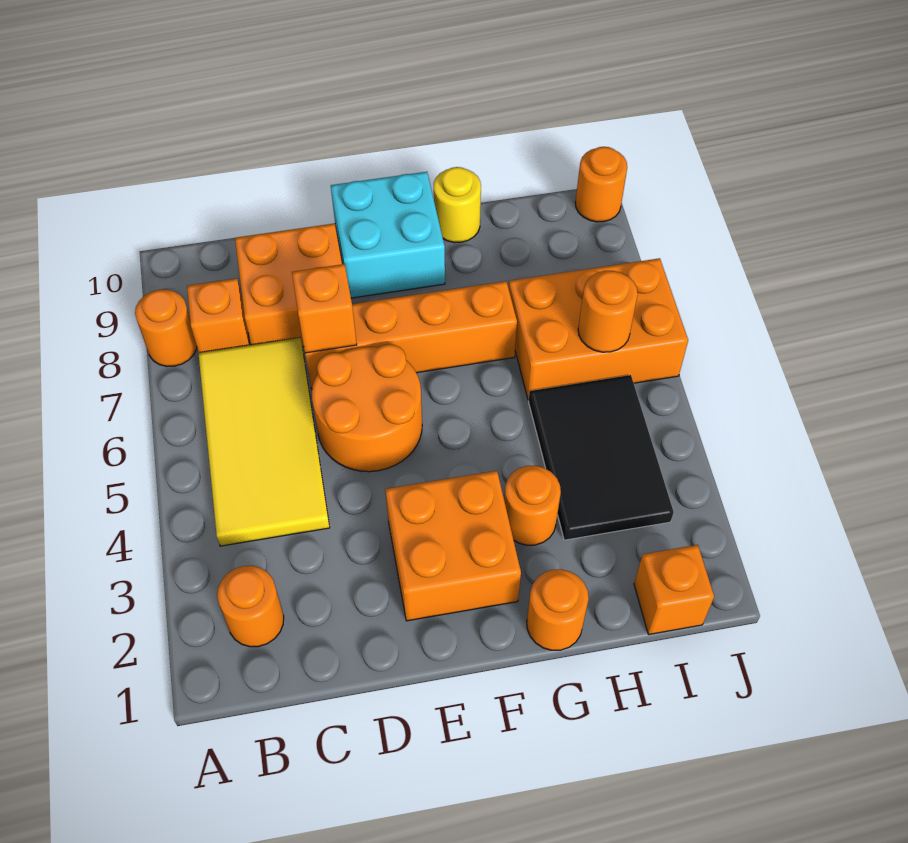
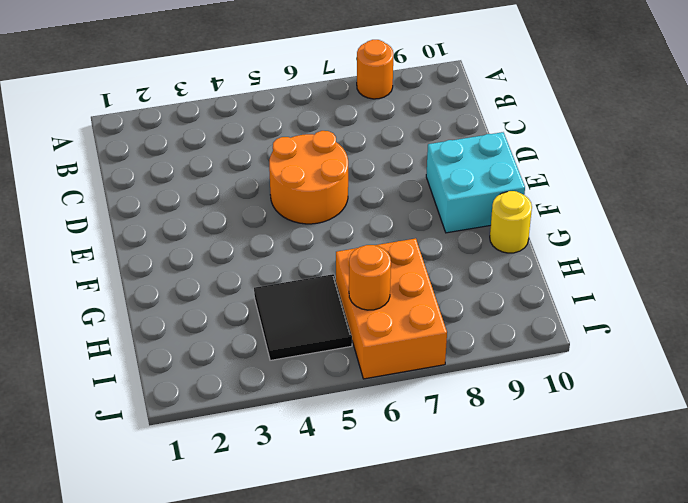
black 2x2 tile [254,274,352,360] -> black 2x3 tile [529,375,674,540]
none -> orange 1x1 round brick [217,566,284,647]
none -> yellow 2x4 tile [198,338,330,546]
none -> orange 1x1 brick [187,278,250,353]

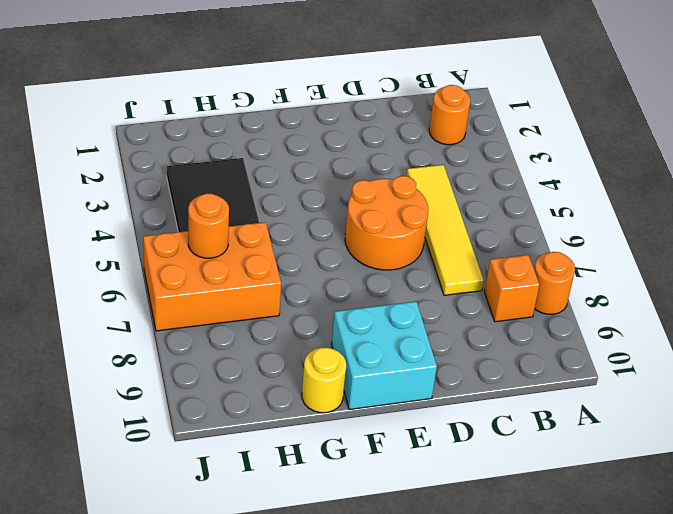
yellow 1x4 tile [407,165,484,295] -> yellow 2x4 tile [198,338,330,546]
none -> orange 2x2 brick [235,223,342,347]
none -> orange 1x4 brick [305,281,517,389]
none -> orange 2x2 brick [385,471,521,621]

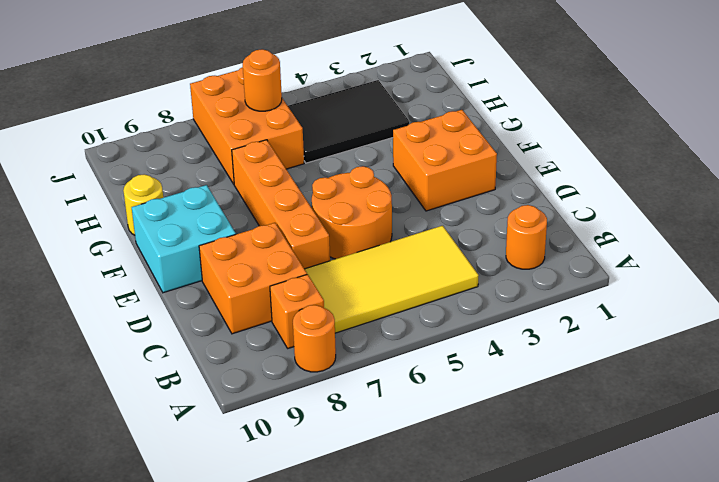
none -> orange 1x1 round brick [527,569,589,650]
none -> orange 1x1 round brick [504,466,561,545]
none -> orange 1x1 brick [634,545,714,635]

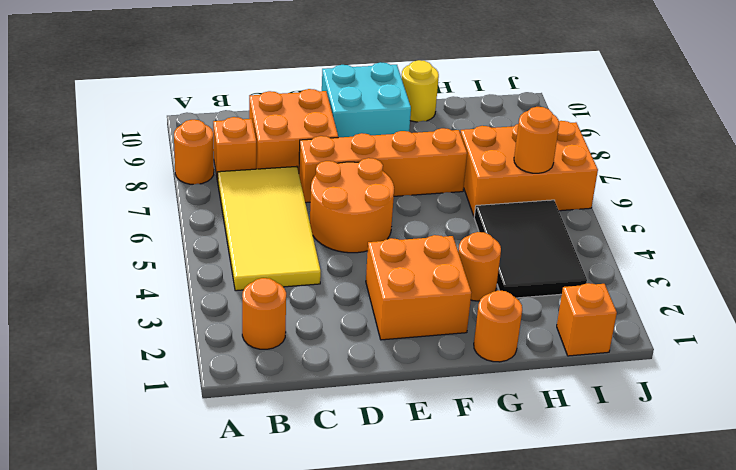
none -> orange 1x1 round brick [575,147,627,222]
none -> orange 1x1 brick [292,264,357,353]

